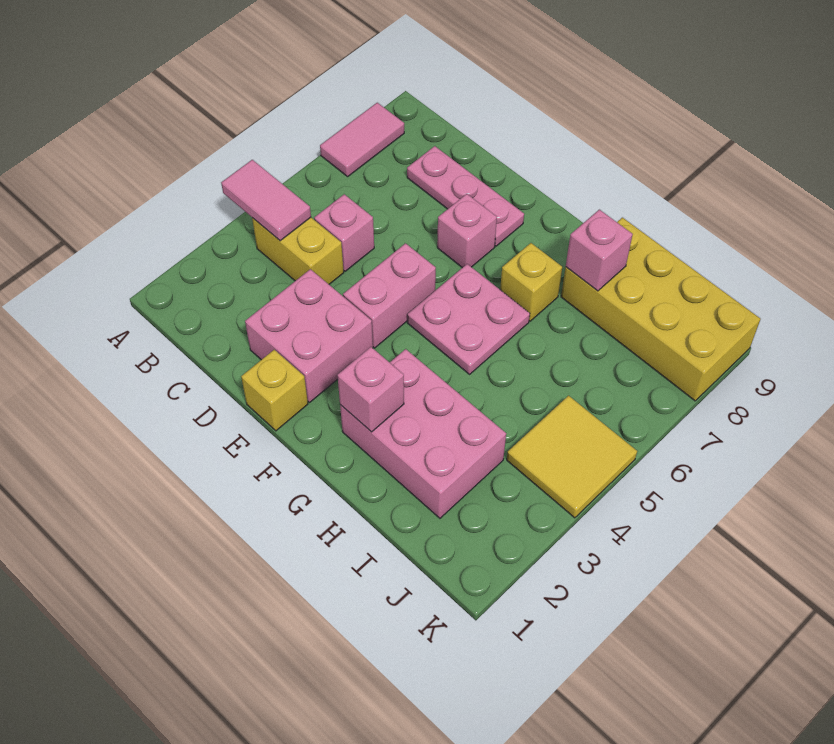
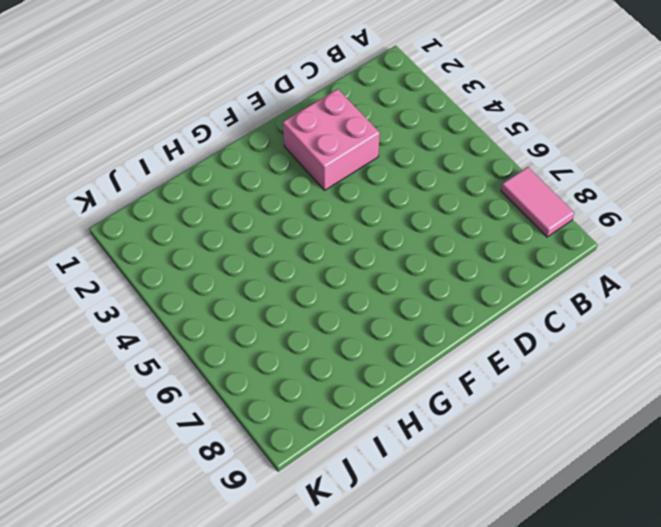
none -> yellow 1x2 brick [252,218,344,284]
none -> pink 1x1 brick [314,194,374,271]
none -> pink 1x3 plate [407,146,524,246]

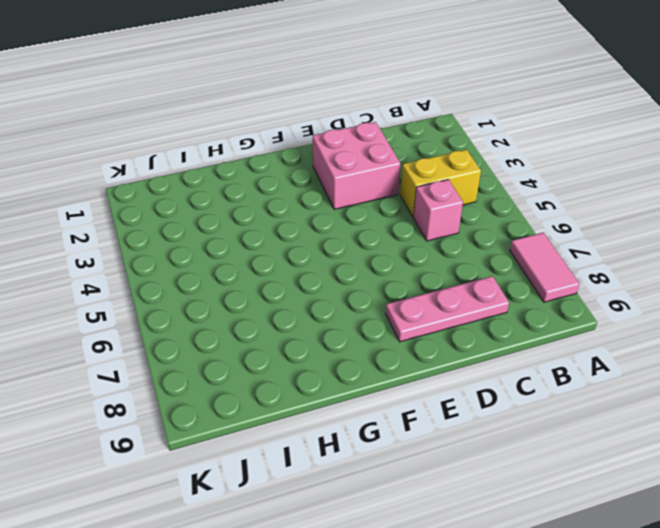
none -> yellow 1x1 brick [241,350,308,431]
none -> pink 1x2 brick [343,243,436,348]
none -> pink 1x1 brick [437,194,497,268]

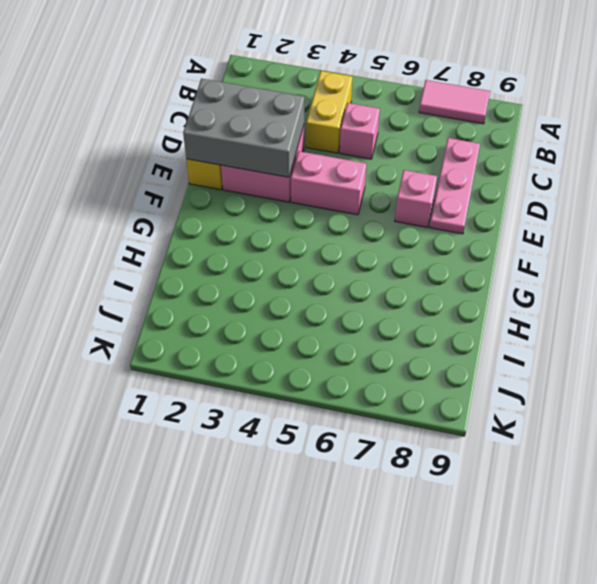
grey 2x3 brick [183,78,304,177] -> none
none -> pink 2x2 plate [407,264,530,374]
none -> pink 2x3 brick [340,349,506,518]
none -> yellow 1x1 brick [500,243,562,321]

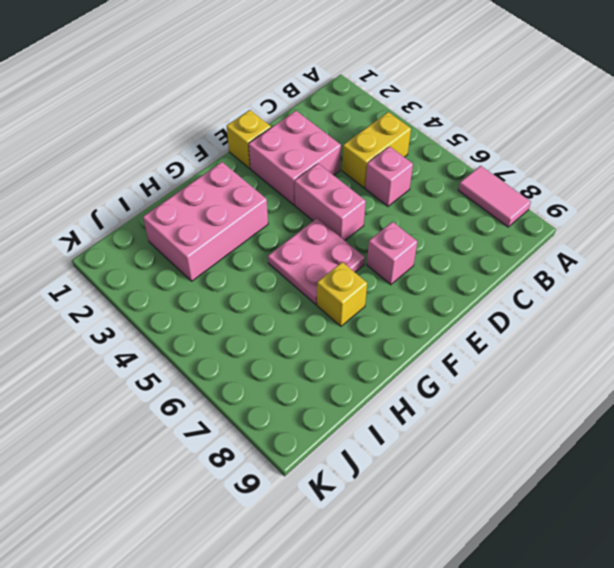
none -> pink 1x3 plate [407,146,524,246]
none -> yellow 2x4 brick [561,218,760,401]
none -> yellow 2x2 tile [507,396,637,518]

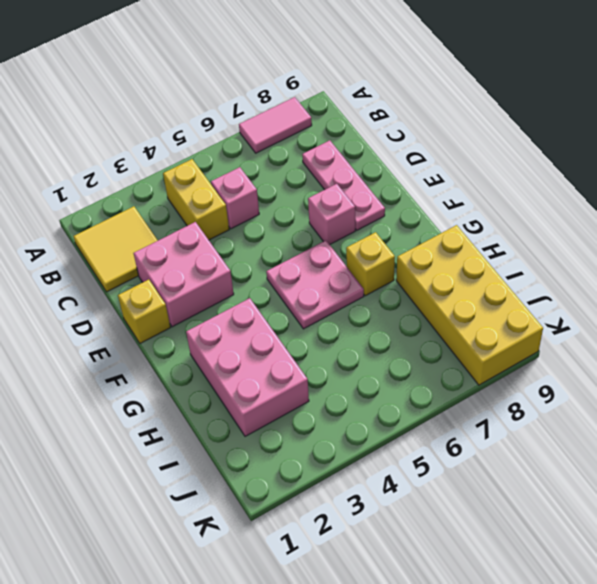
yellow 2x2 tile [73,206,158,292] -> yellow 2x2 tile moved to [507,396,637,518]
none -> pink 1x2 brick [343,243,436,348]
none -> pink 1x2 tile [221,160,311,241]
none -> pink 1x1 brick [337,347,404,432]

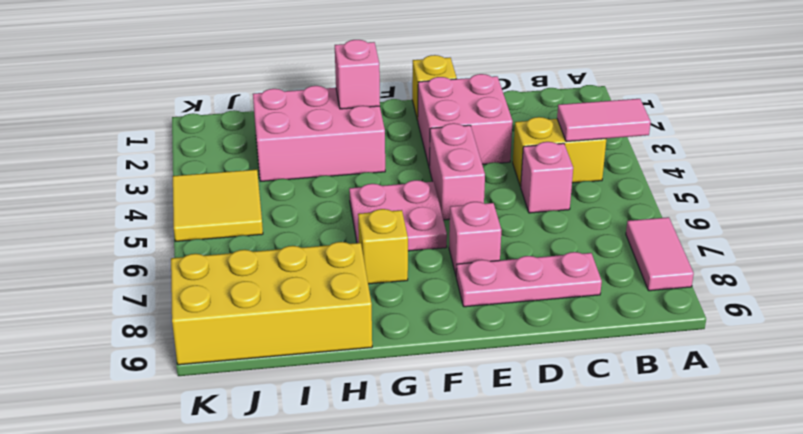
none -> pink 1x1 brick [566,210,633,291]

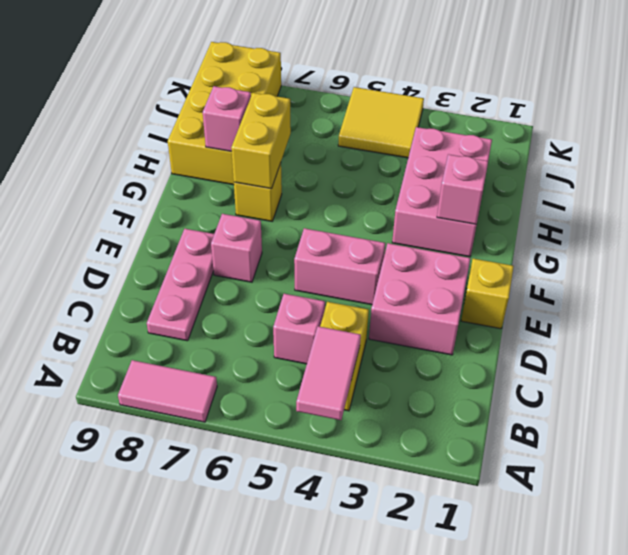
yellow 1x2 brick [231,93,291,189] -> none
none -> pink 2x2 plate [407,264,530,374]

